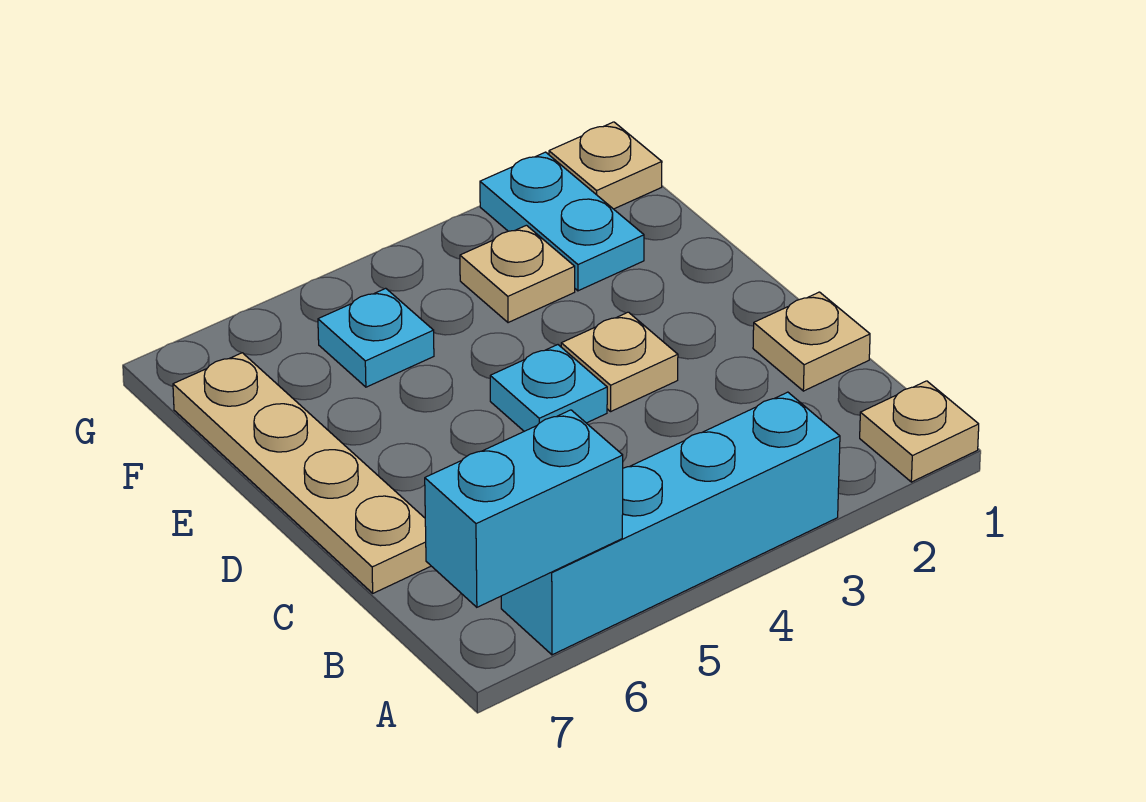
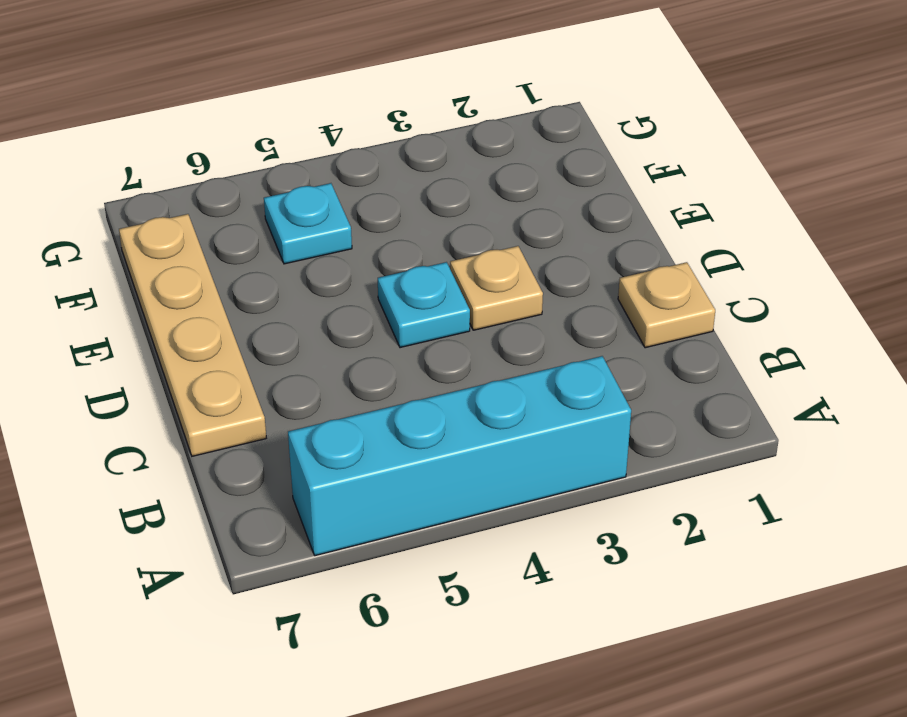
none -> tan 1x1 plate [860,381,979,482]
none -> cyan 1x2 plate [480,152,644,291]

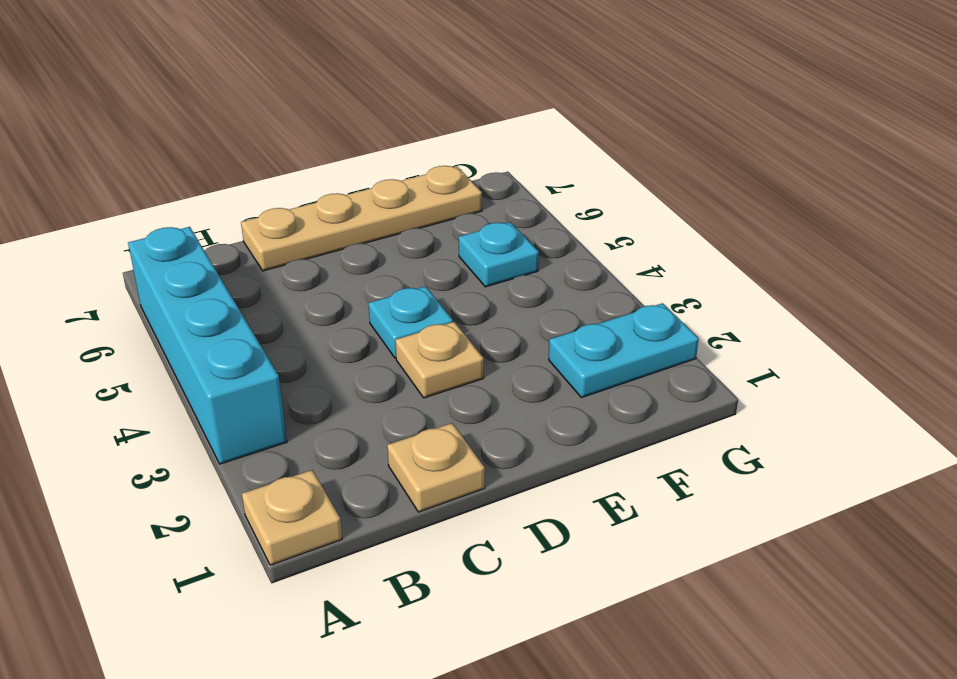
none -> tan 1x1 plate [460,225,575,323]
none -> tan 1x1 plate [549,122,662,209]

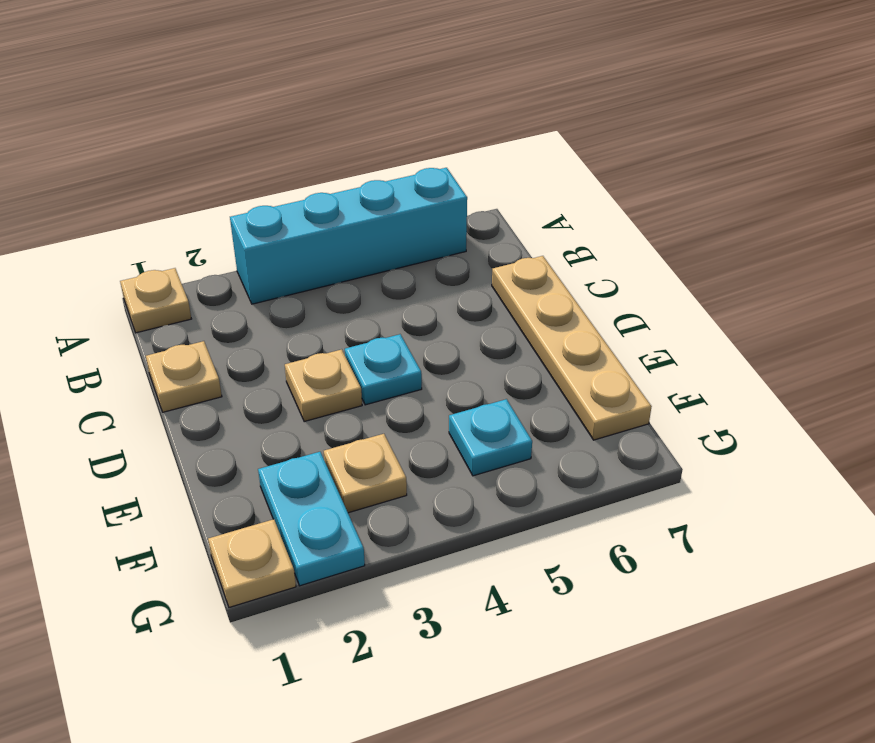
none -> cyan 1x2 brick [425,410,623,607]

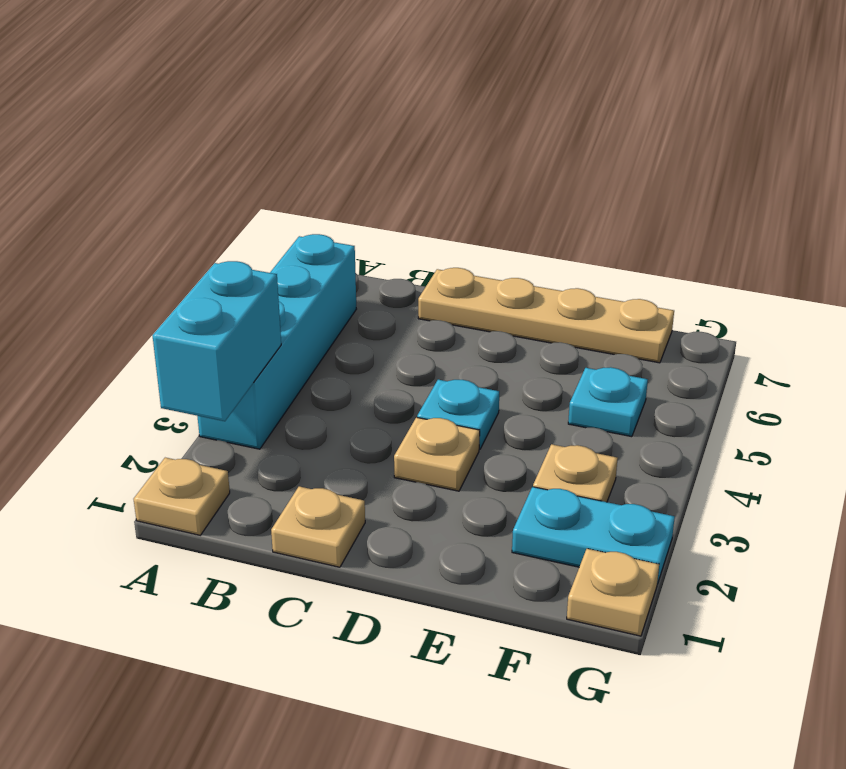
cyan 1x2 brick [153,261,281,421] -> cyan 1x2 brick moved to [425,410,623,607]

